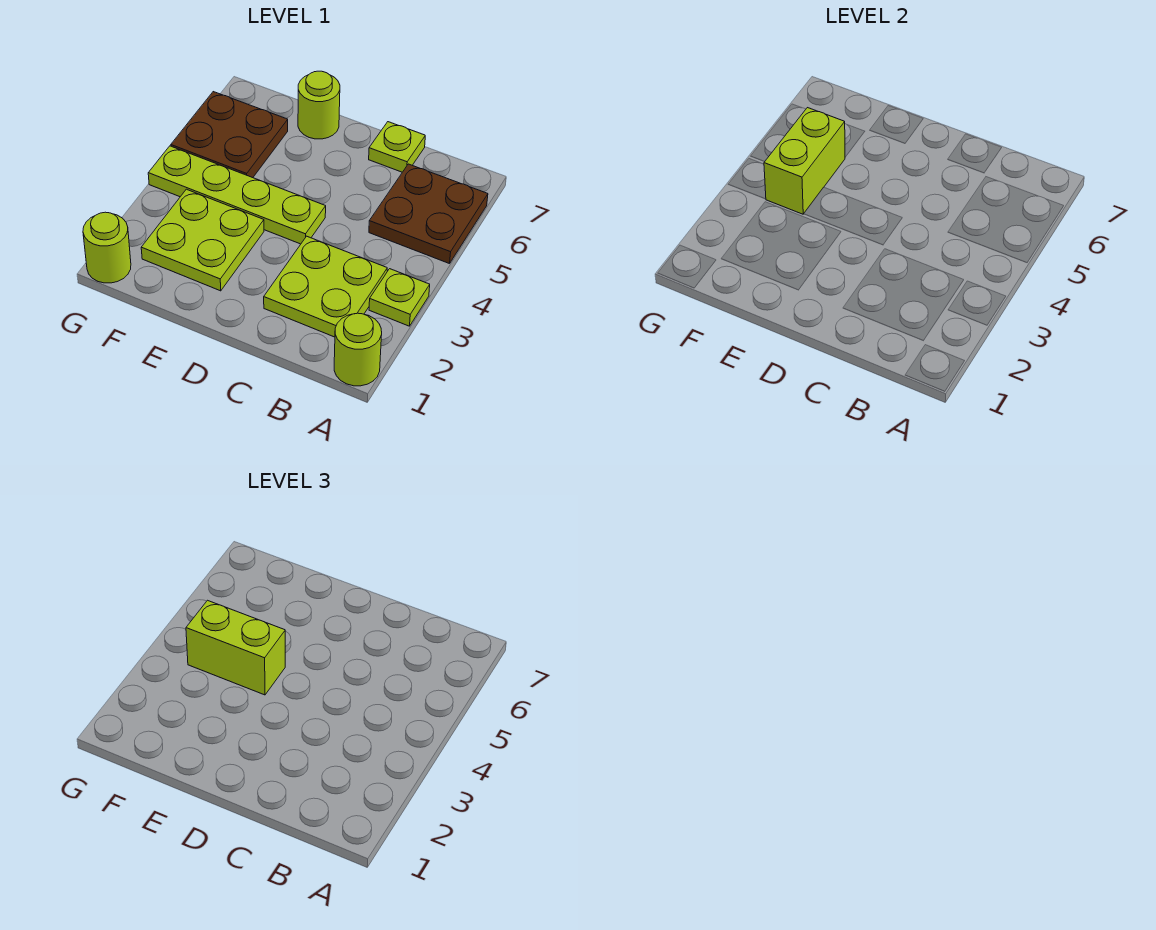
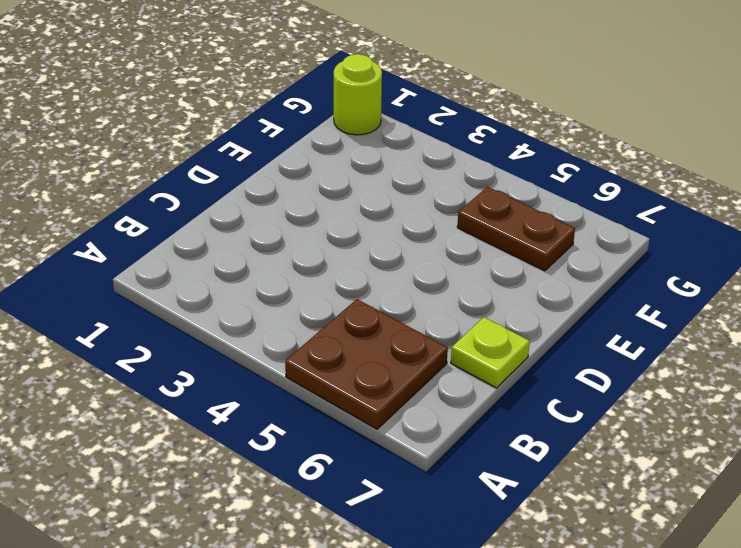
brown 1x2 plate [457,187,575,271] -> brown 2x2 plate [171,92,288,178]
none -> lime 1x1 round brick [334,313,382,386]
none -> lime 1x1 plate [369,269,430,326]
none -> lime 2x2 plate [264,236,387,337]

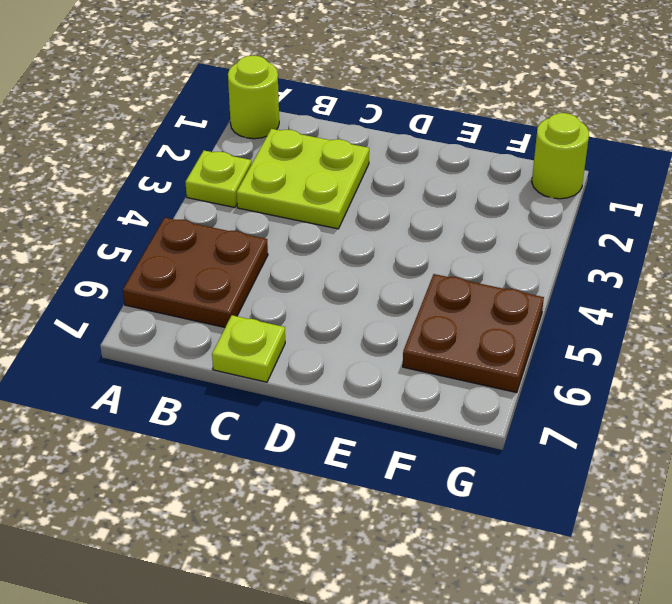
none -> lime 1x4 plate [148,146,326,244]
none -> lime 2x2 plate [141,189,264,291]
none -> lime 1x1 round brick [298,71,340,139]

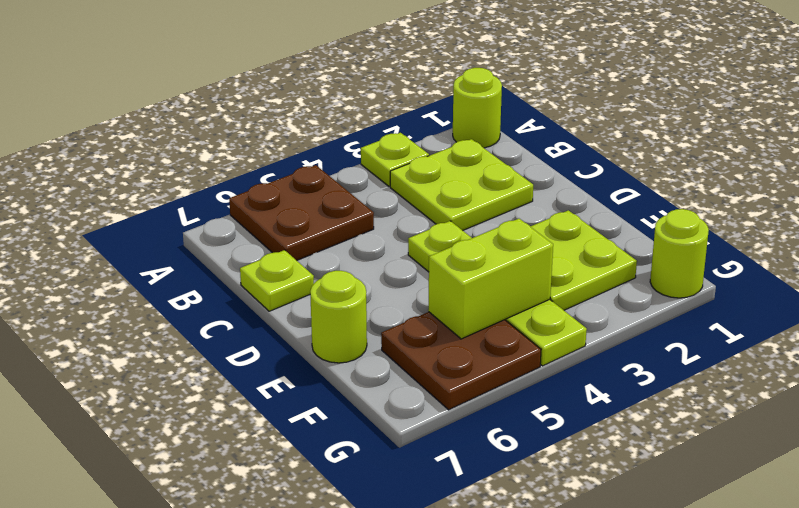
none -> lime 1x2 brick [186,600,285,695]

